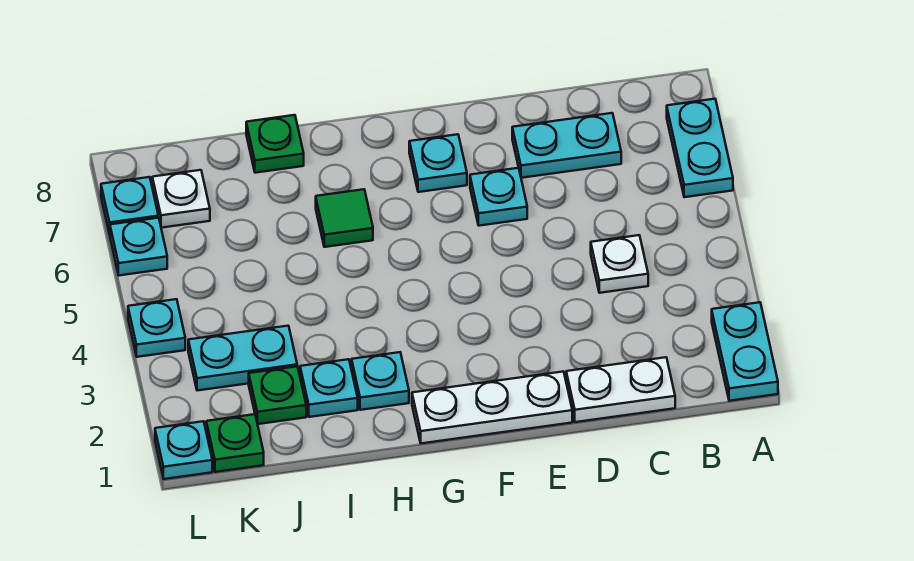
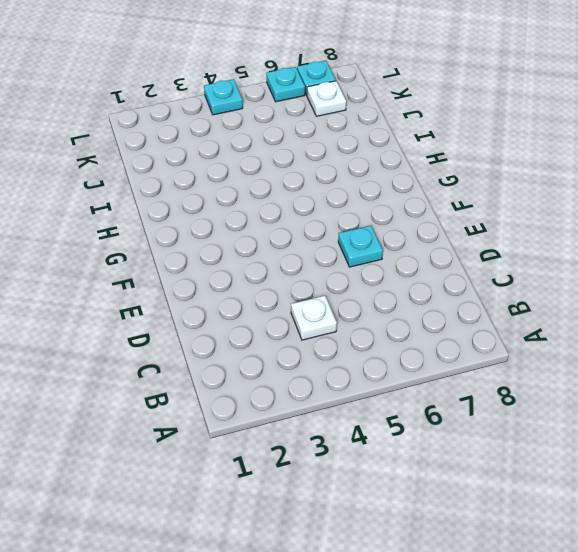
none -> cyan 1x2 plate [712,302,778,401]
none -> cyan 1x2 plate [667,99,733,197]
none -> white 1x2 plate [566,357,675,422]

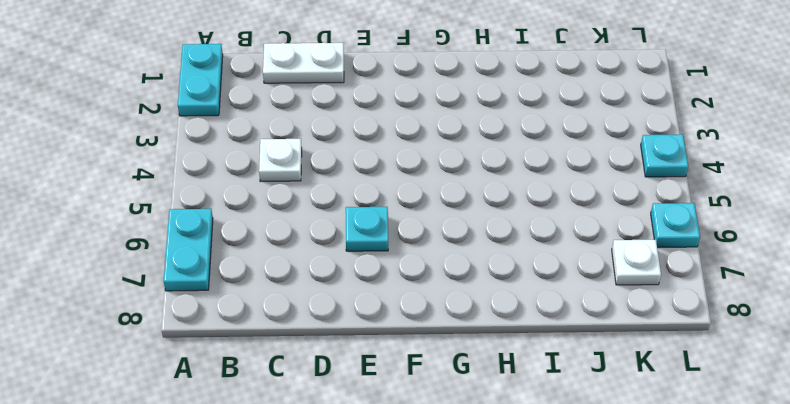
none -> cyan 1x2 plate [512,113,621,178]
none -> white 1x3 plate [412,372,572,443]
none -> cyan 1x1 plate [409,134,467,192]

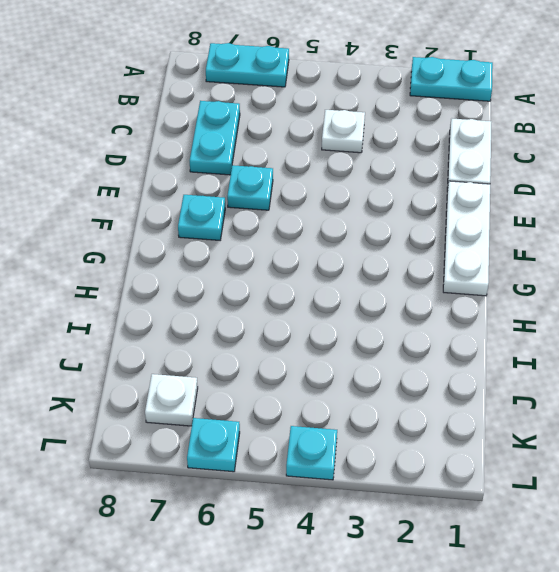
none -> cyan 1x1 plate [352,352,409,410]
none -> green 1x1 tile [316,189,373,247]
none -> cyan 1x1 plate [300,359,358,417]

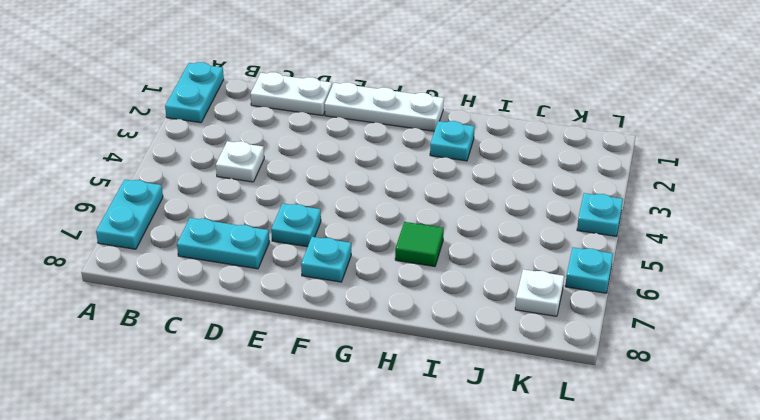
none -> cyan 1x1 plate [300,359,358,417]
none -> green 1x1 plate [246,115,304,173]
none -> green 1x1 plate [249,366,306,424]

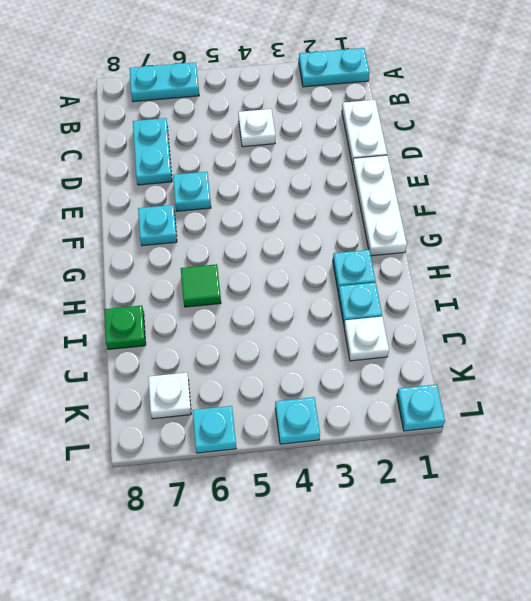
white 1x1 plate [344,317,389,361] -> green 1x1 plate [249,366,306,424]
none -> cyan 1x2 plate [188,326,297,391]
none -> green 1x1 plate [206,414,264,472]
none -> cyan 1x1 plate [101,177,158,234]

